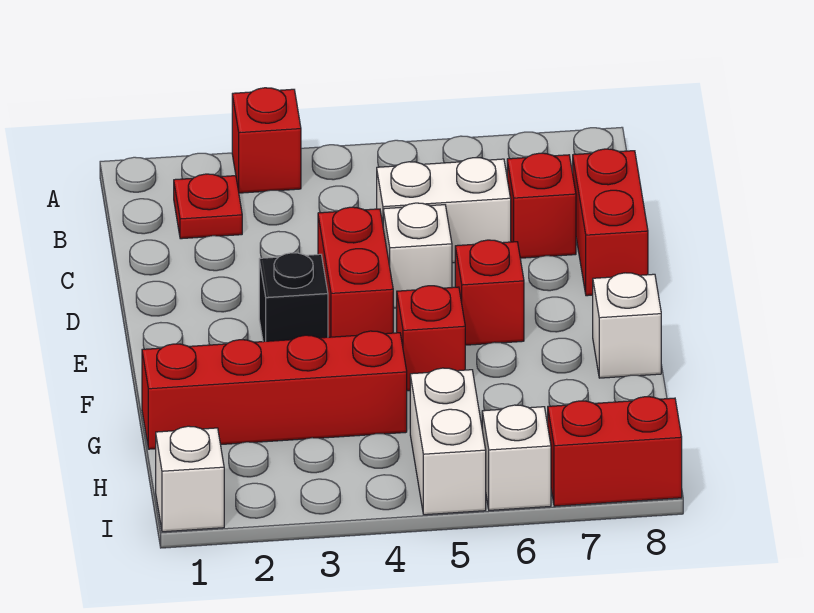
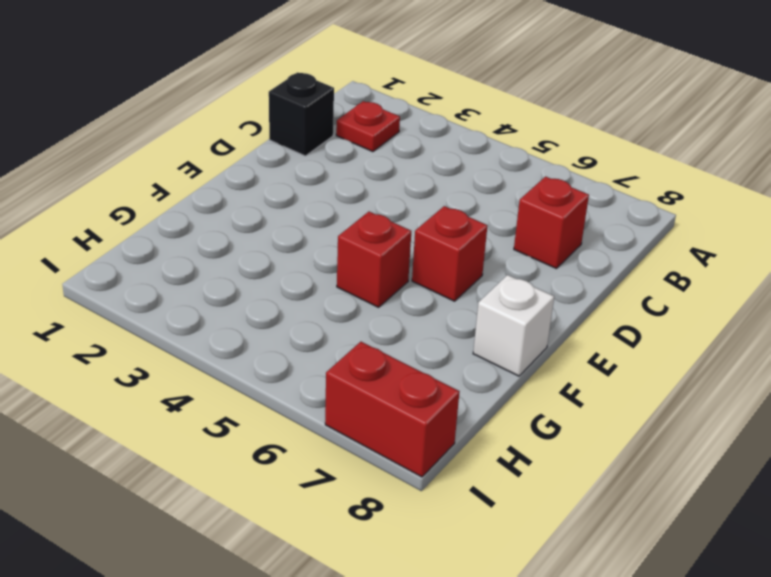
black 1x1 brick [269,73,334,156] -> black 1x1 brick moved to [259,253,328,342]
none -> red 1x1 brick [232,88,301,193]
none -> white 1x2 brick [377,158,511,263]
none -> red 1x2 brick [573,149,648,296]

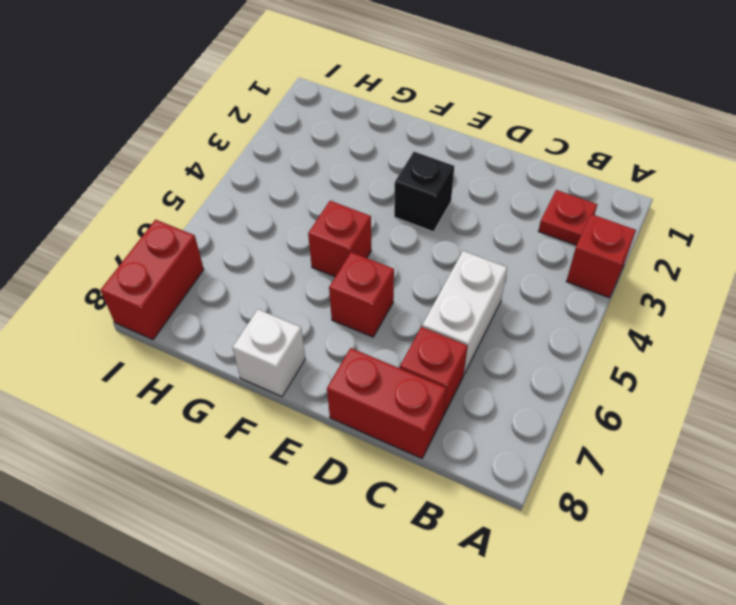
none -> red 1x2 brick [318,207,393,337]
none -> white 1x1 brick [383,203,452,308]
none -> red 1x4 brick [142,331,407,449]

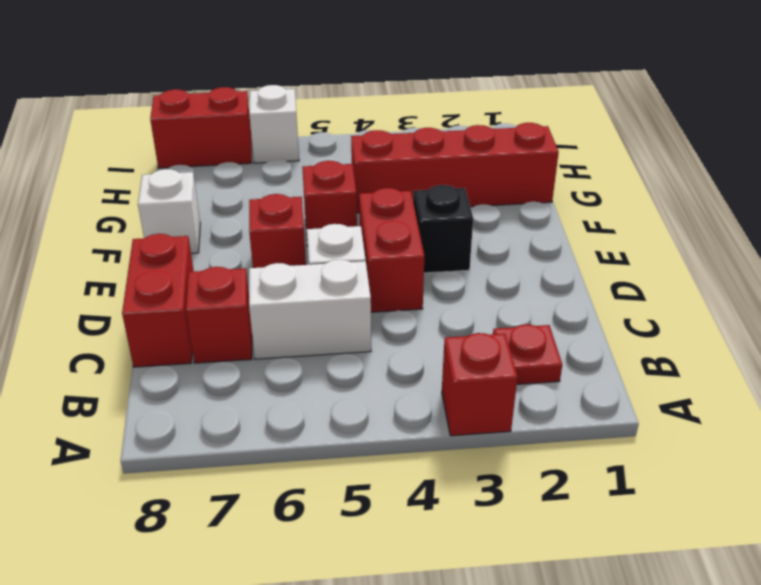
none -> white 1x2 brick [410,368,486,515]
none -> white 1x1 brick [156,426,224,532]

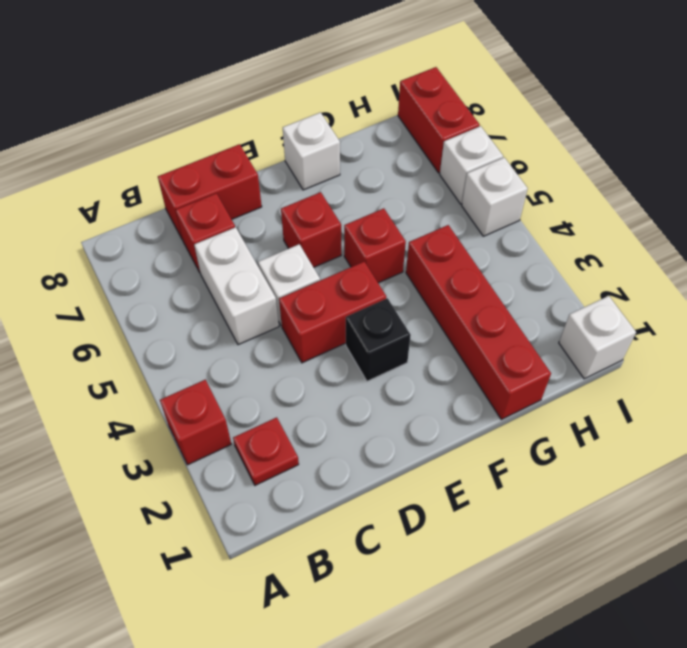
white 1x1 brick [462,157,528,236] -> white 1x2 brick [410,368,486,515]

